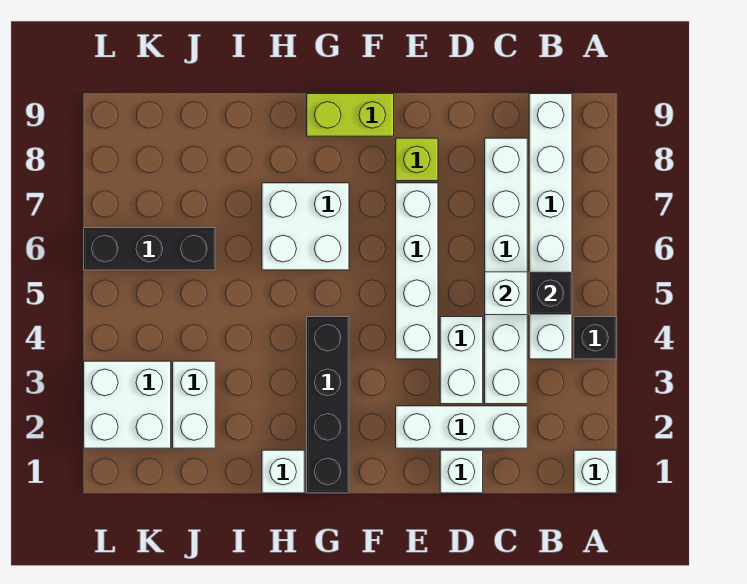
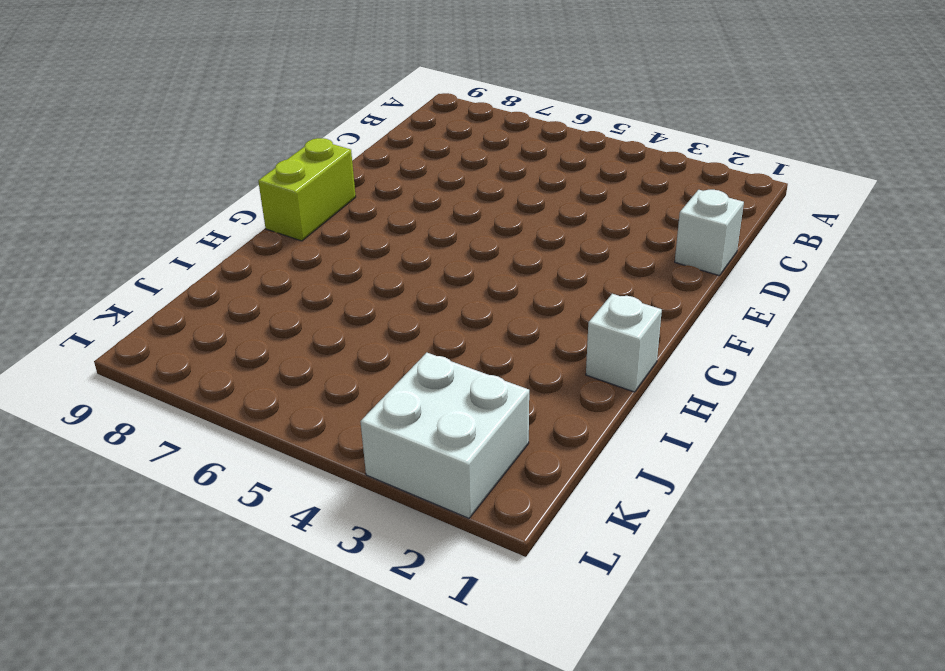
none -> white 1x1 brick [574,450,616,493]
none -> black 1x1 brick [574,317,616,359]
none -> white 1x6 brick [529,94,572,359]

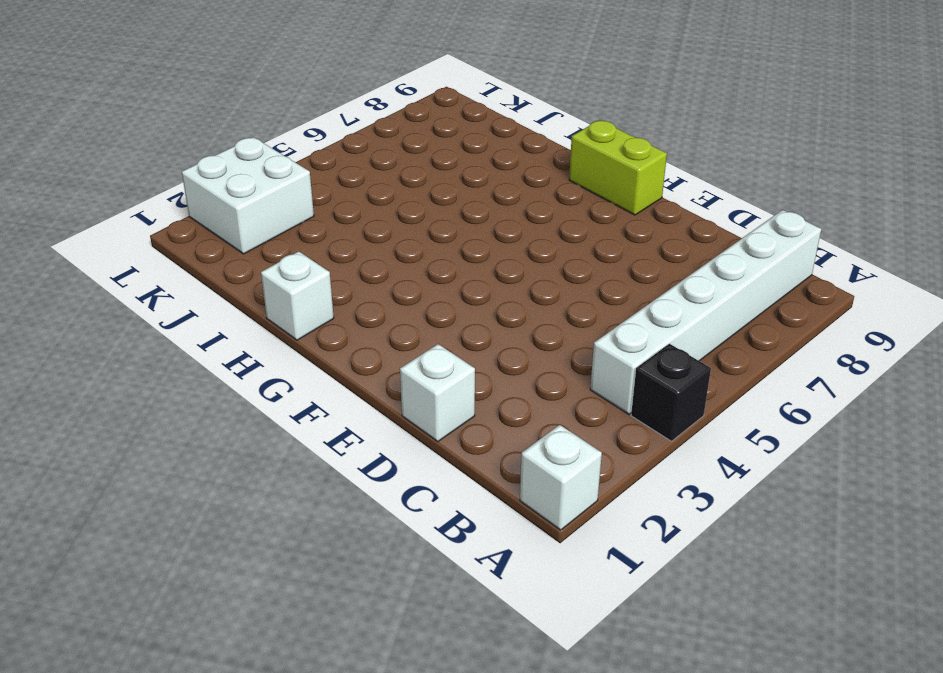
none -> white 1x3 brick [396,406,527,448]
none -> white 1x6 brick [485,138,527,404]
none -> white 1x2 brick [440,317,483,404]

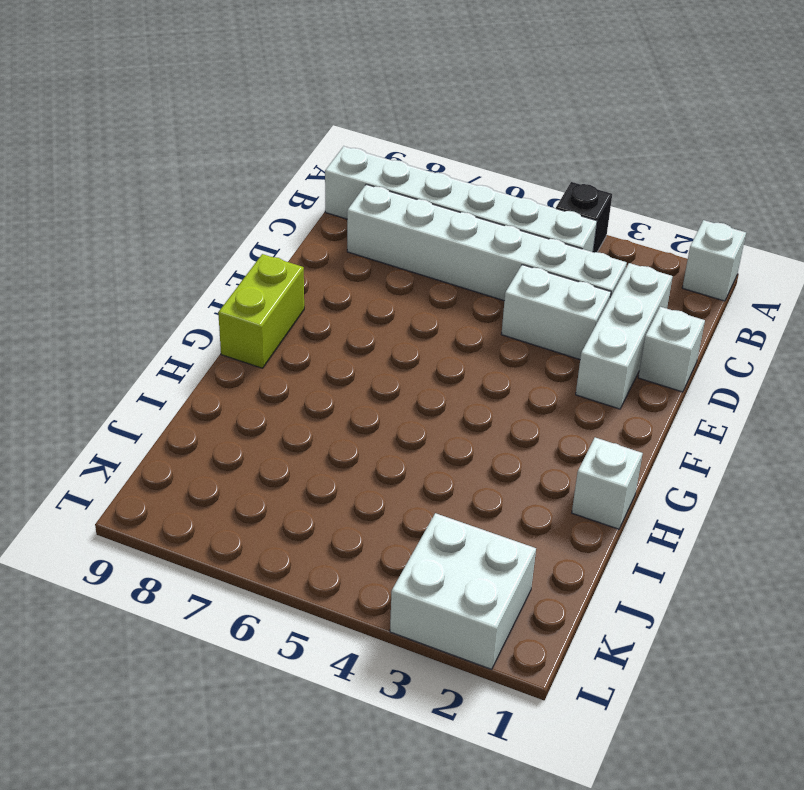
none -> white 1x4 brick [396,183,438,359]
none -> lime 1x1 brick [396,138,438,181]
none -> black 1x4 brick [307,317,349,493]

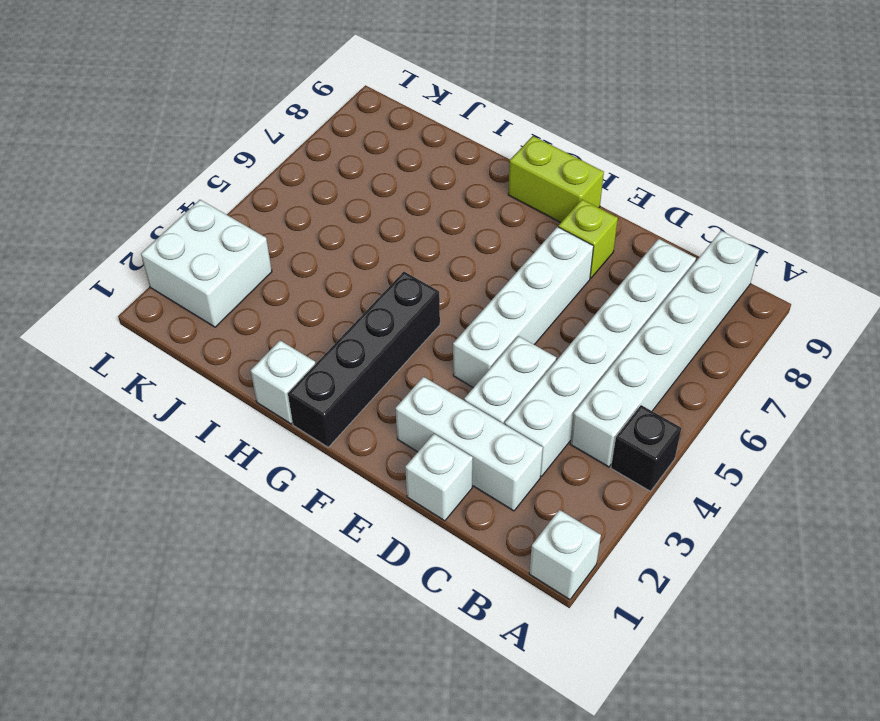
none -> white 2x2 brick [262,183,349,270]
none -> white 1x2 brick [173,361,215,448]
none -> black 1x3 brick [84,228,215,270]

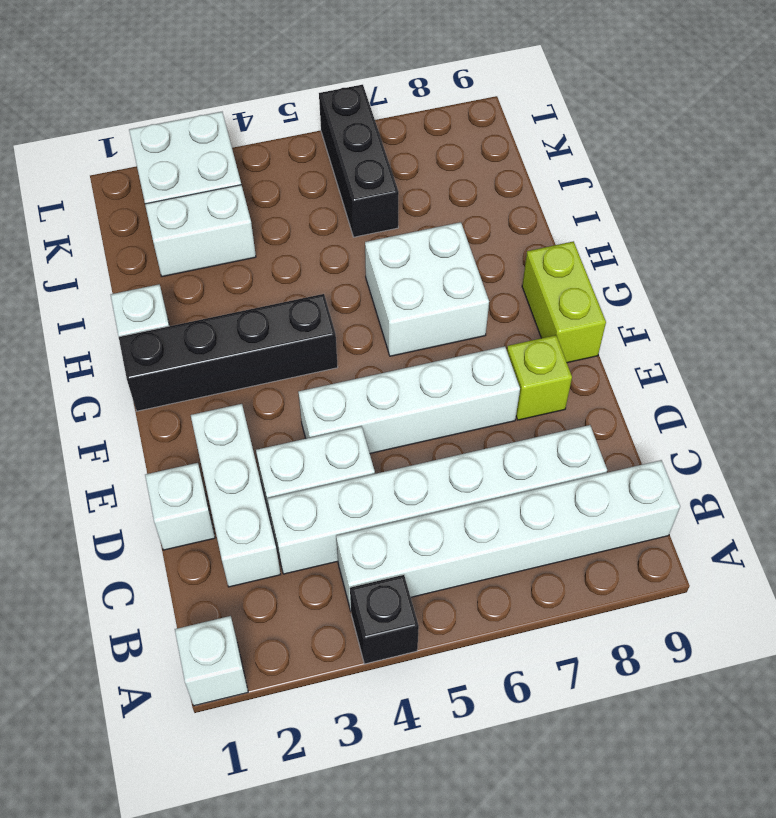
none -> black 1x1 brick [529,272,572,315]
none -> white 1x1 brick [485,272,527,315]

